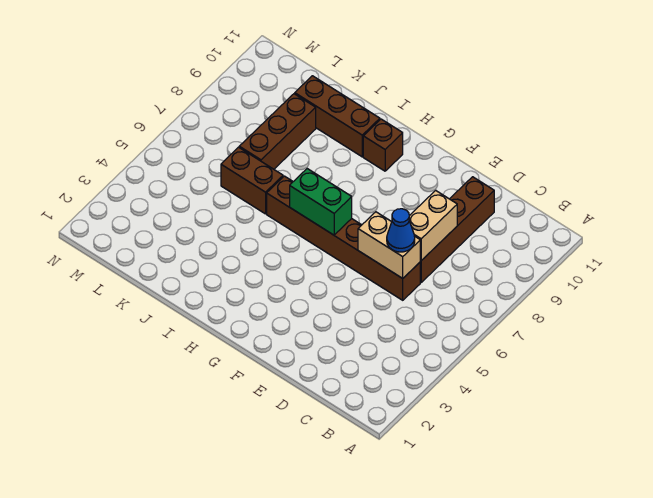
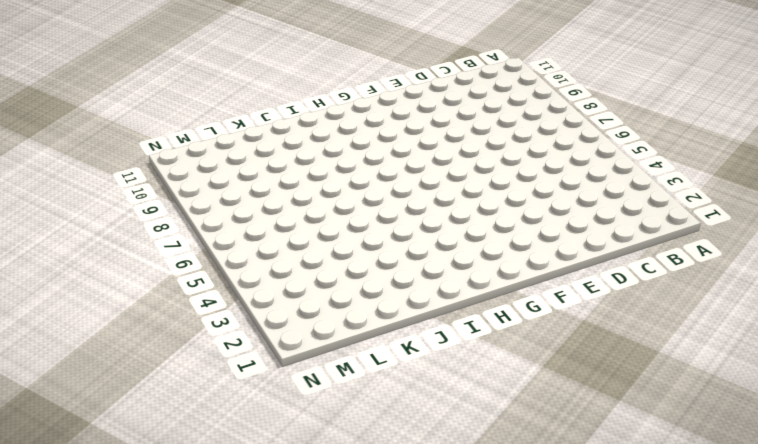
none -> brown 1x6 brick [267,176,420,300]
none -> brown 1x4 brick [420,177,494,282]

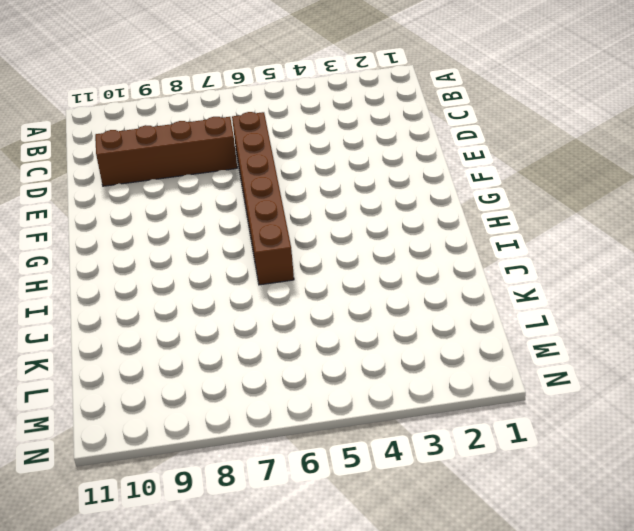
none -> brown 1x1 brick [363,119,403,171]
none -> brown 1x3 brick [295,76,380,157]

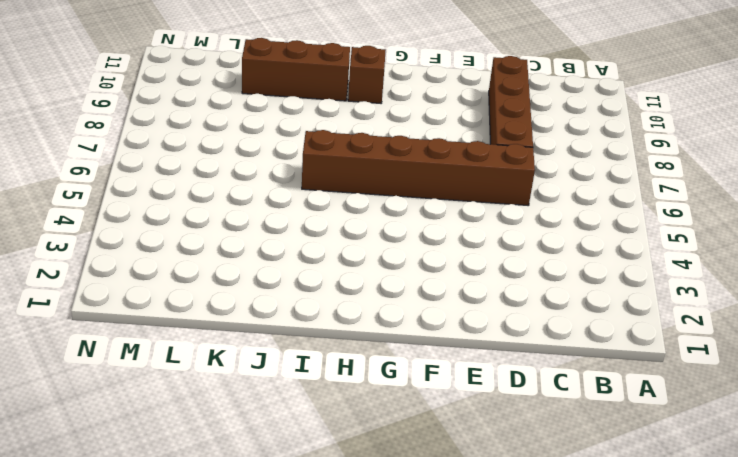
none -> brown 1x2 brick [221,147,283,214]
none -> brown 1x3 brick [239,94,316,169]

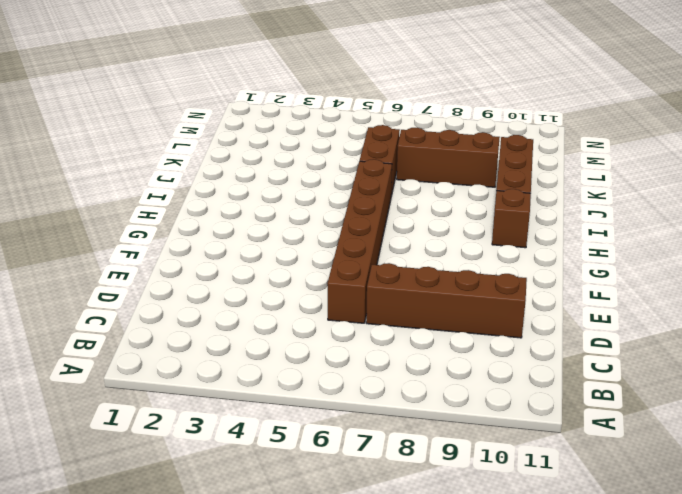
none -> tan 1x2 brick [358,212,420,278]
none -> tan 1x2 brick [409,190,457,261]

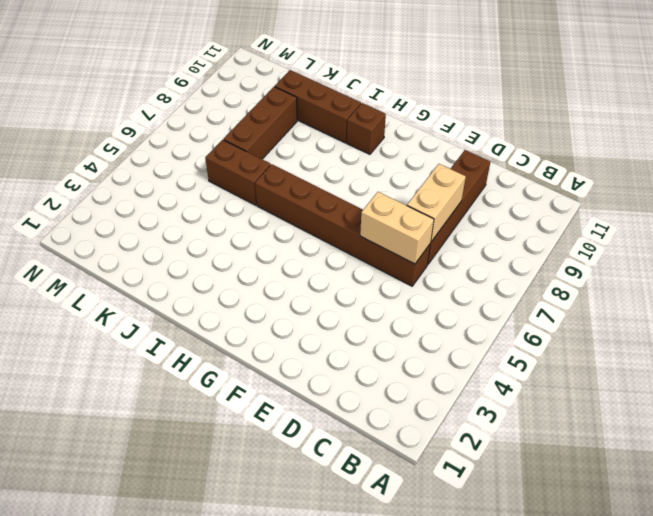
none -> green 1x2 brick [290,169,352,235]
none -> blue 1x1 cone [387,209,415,252]

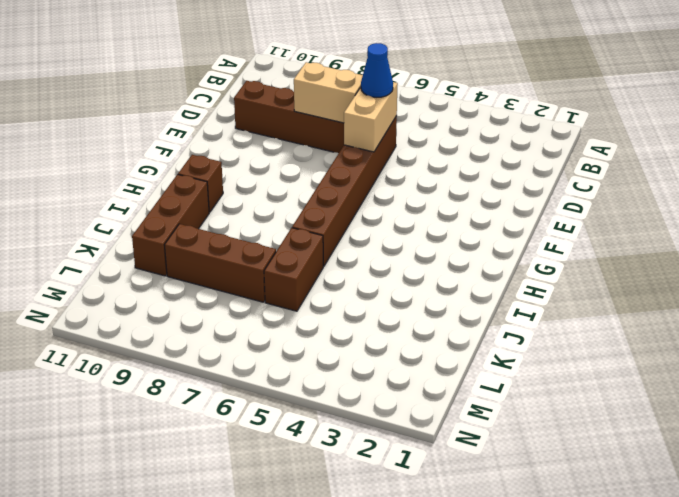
none -> green 1x2 brick [290,169,352,235]

